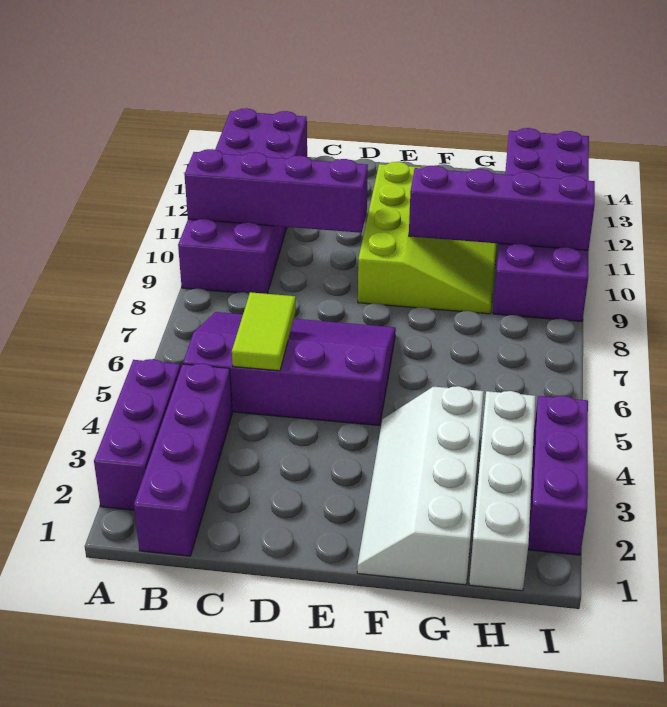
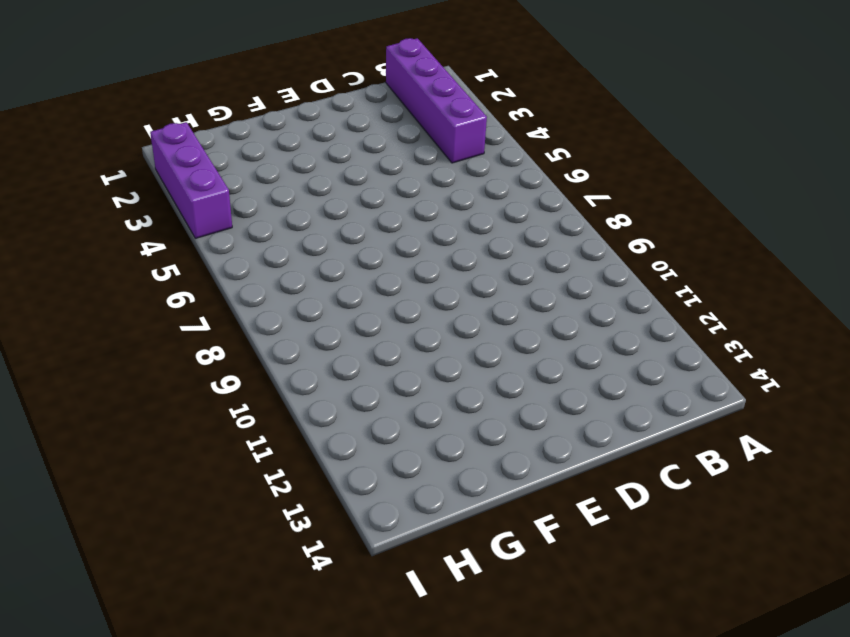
none -> purple 1x3 brick [94,359,181,510]
none -> purple 2x6 brick [178,108,307,294]
none -> purple 3x4 slope [183,312,396,426]

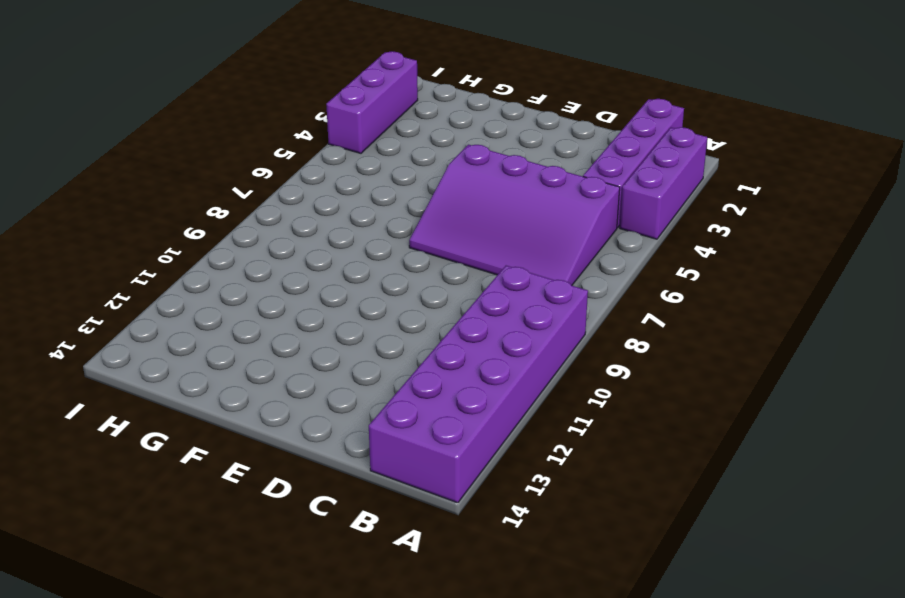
none -> lime 3x4 slope [358,162,497,314]
none -> white 2x4 slope [357,386,484,585]
none -> white 1x4 brick [469,391,535,591]

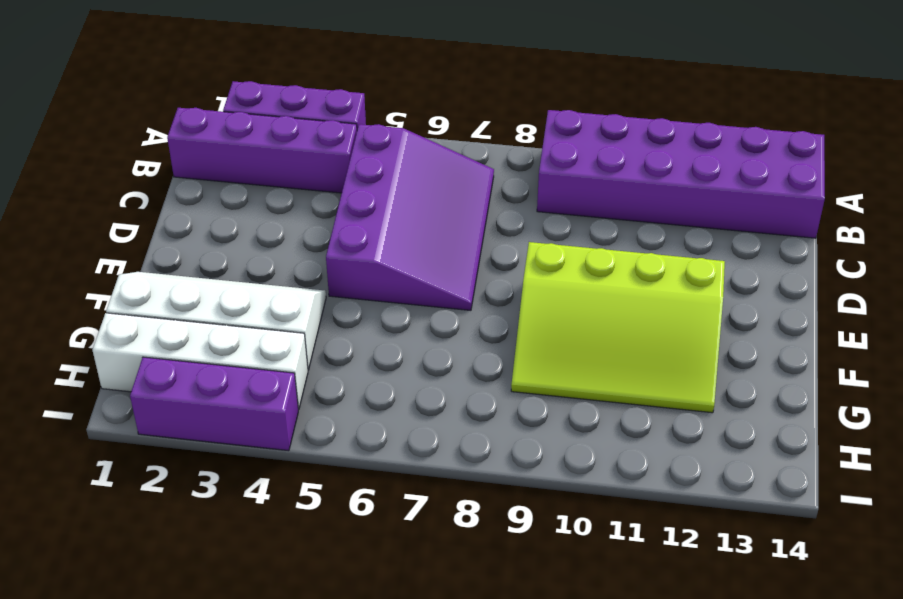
none -> purple 2x6 brick [493,128,589,321]
none -> purple 1x4 brick [184,149,368,233]
none -> lime 1x2 tile [232,292,296,371]

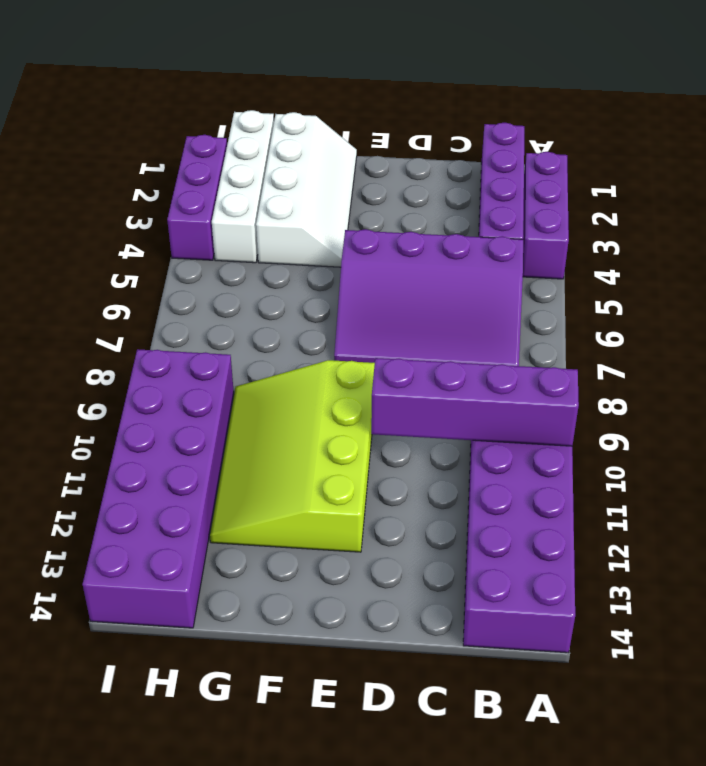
none -> lime 1x2 tile [232,292,296,371]
none -> purple 1x4 brick [409,165,595,250]

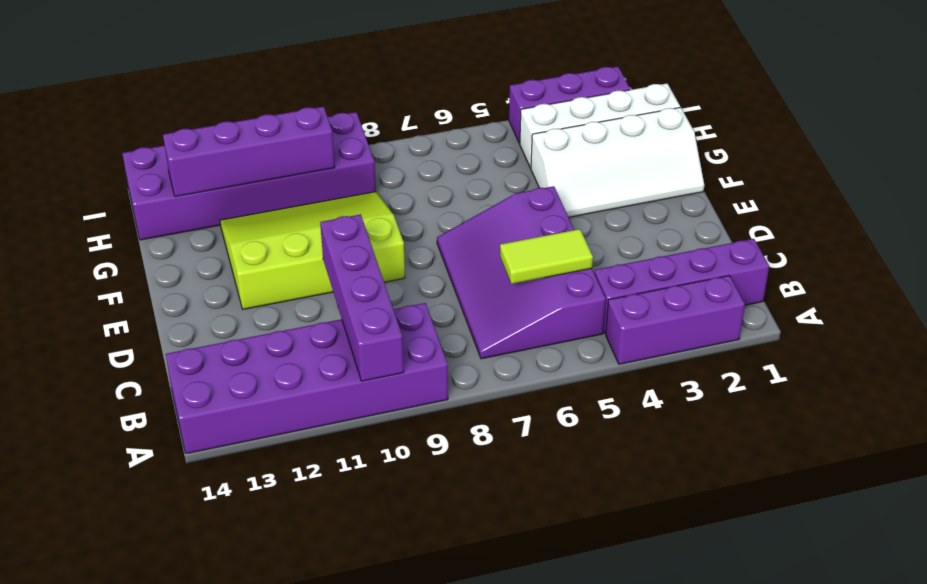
purple 1x4 brick [163,107,335,197] -> purple 1x4 brick turned to [409,165,595,250]

